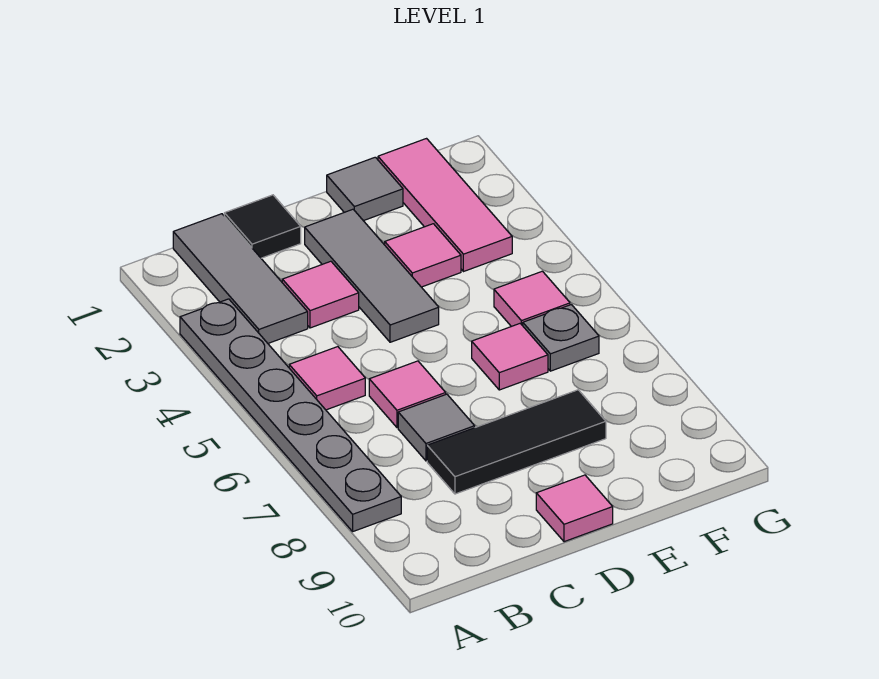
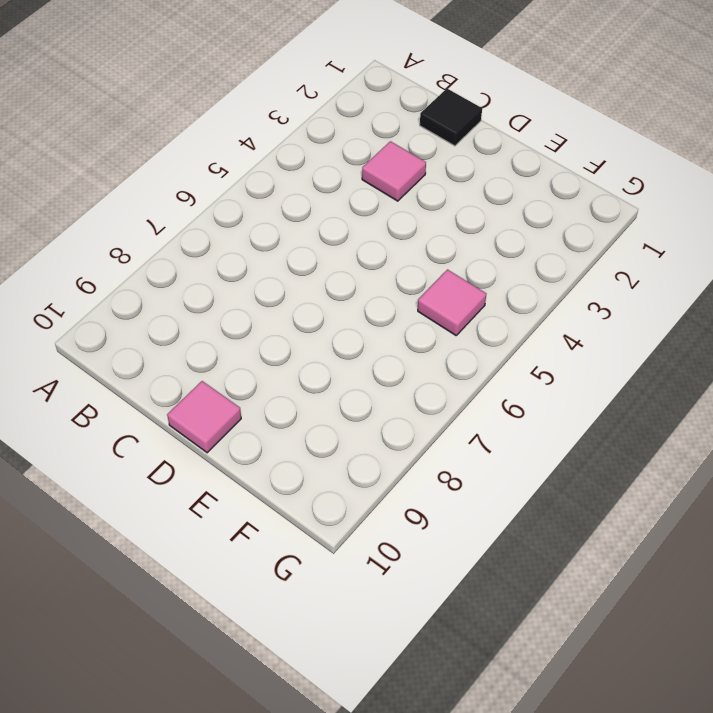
none -> grey 1x6 plate [180,299,401,531]
none -> grey 1x3 tile [173,214,308,343]
none -> pink 1x1 tile [289,347,365,410]

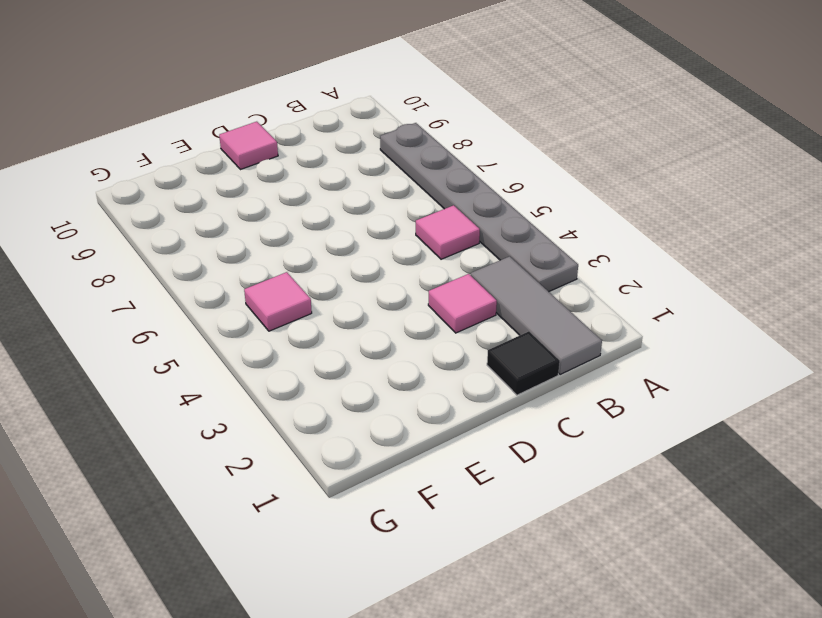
none -> pink 1x1 tile [369,361,446,428]
none -> grey 1x1 tile [398,394,475,461]
none -> black 1x3 tile [427,390,606,494]

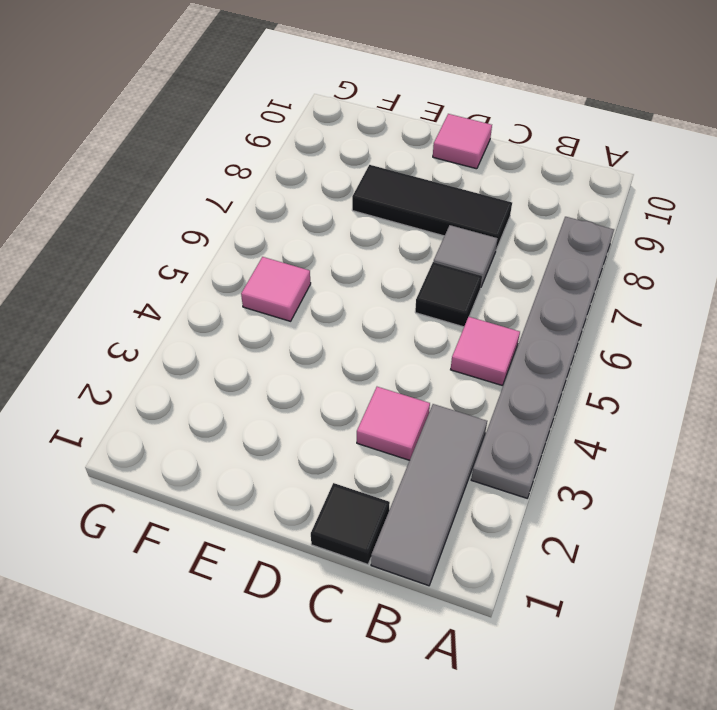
black 1x1 tile [415,262,482,327] -> pink 1x1 tile [369,361,446,428]
none -> grey 1x3 tile [305,209,439,342]
none -> grey 1x1 tile [327,157,403,221]
none -> pink 1x1 tile [385,224,461,287]

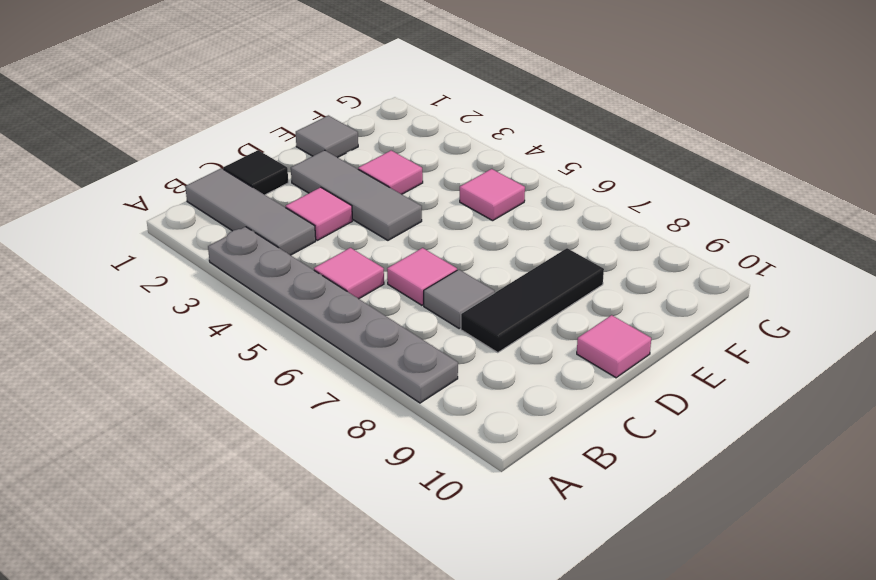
none -> pink 1x1 tile [472,323,548,390]
none -> pink 1x3 tile [378,139,512,272]
none -> grey 1x1 plate [523,305,599,371]

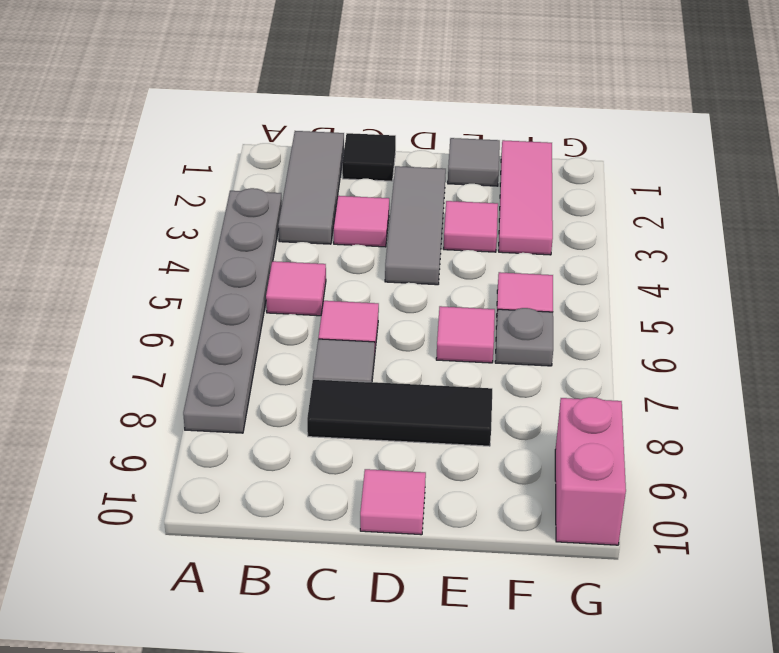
pink 1x2 brick [555,397,626,545] -> none

